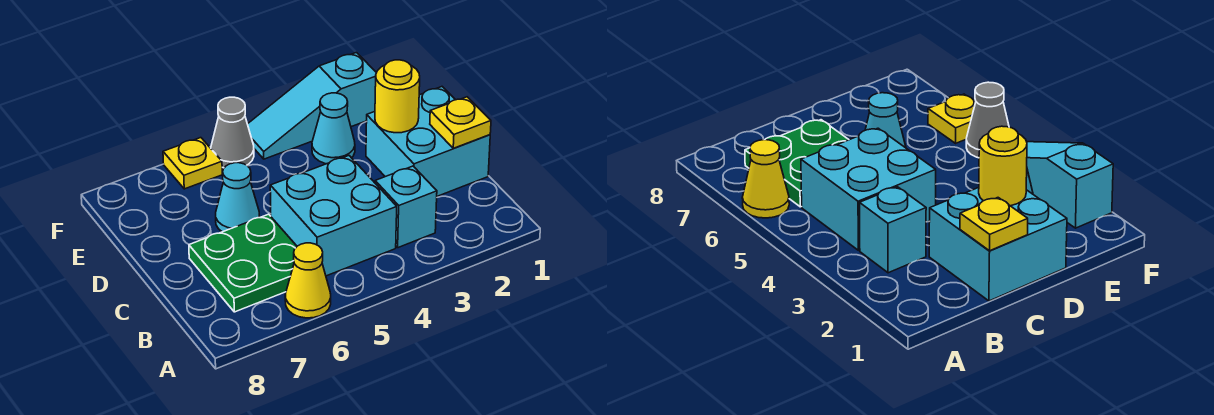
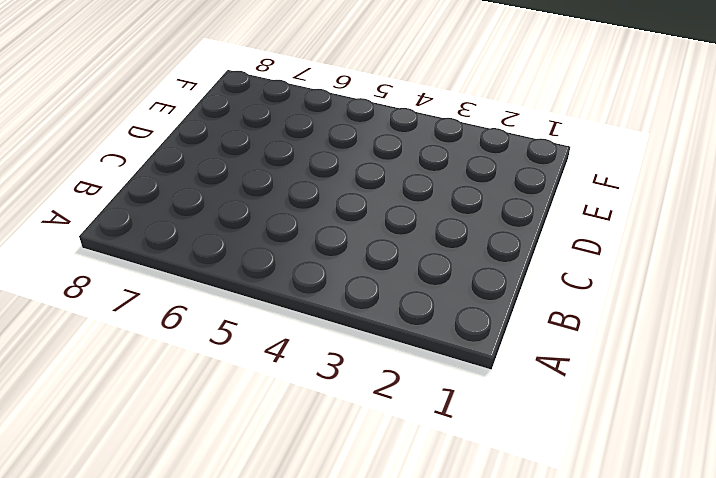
none -> yellow 1x1 cone [285,243,331,318]
none -> cyan 1x1 brick [375,166,437,248]
none -> cyan 2x2 brick [270,156,397,276]

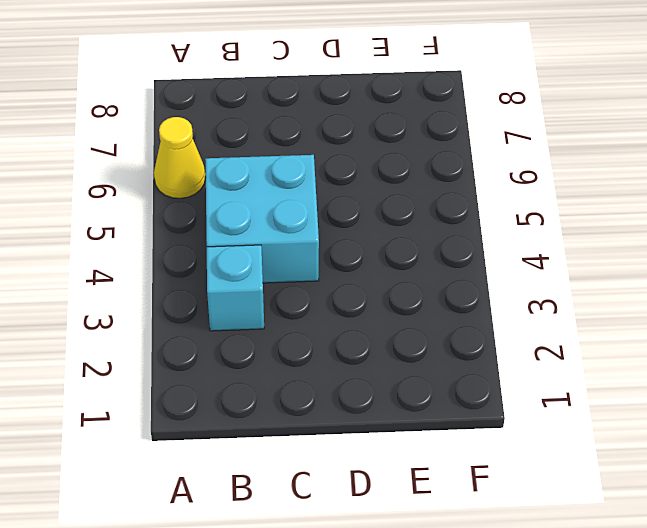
none -> green 2x2 plate [189,214,297,312]
none -> cyan 2x2 brick [366,87,490,196]
none -> cyan 1x1 cone [216,163,260,232]

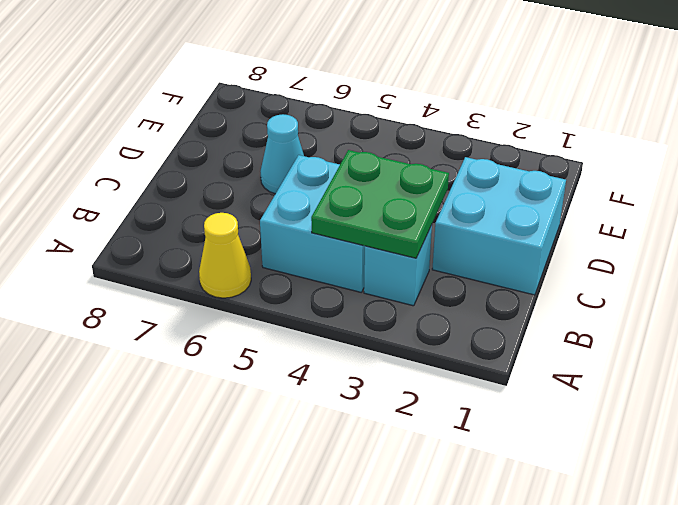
green 2x2 plate [311,150,449,258] -> green 2x2 plate moved to [189,214,297,312]
none -> cyan 1x1 cone [312,93,355,164]
none -> cyan 1x3 slope [248,53,376,159]
none -> grey 1x1 cone [211,97,254,168]

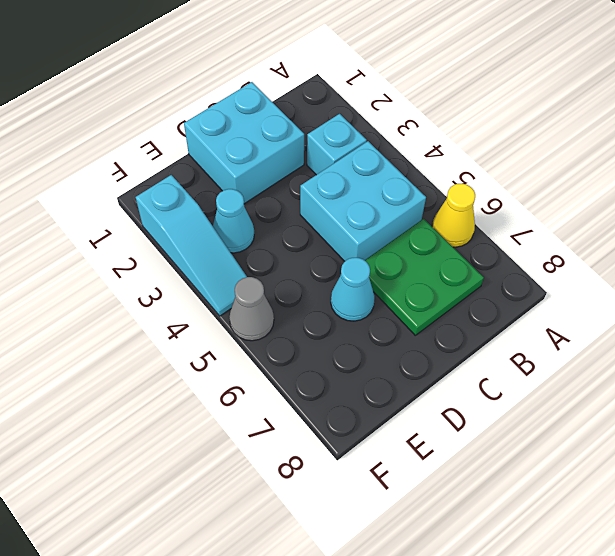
none -> yellow 1x1 plate [163,138,222,189]
none -> yellow 1x1 plate [430,97,491,148]
none -> yellow 1x1 round brick [375,60,420,133]

